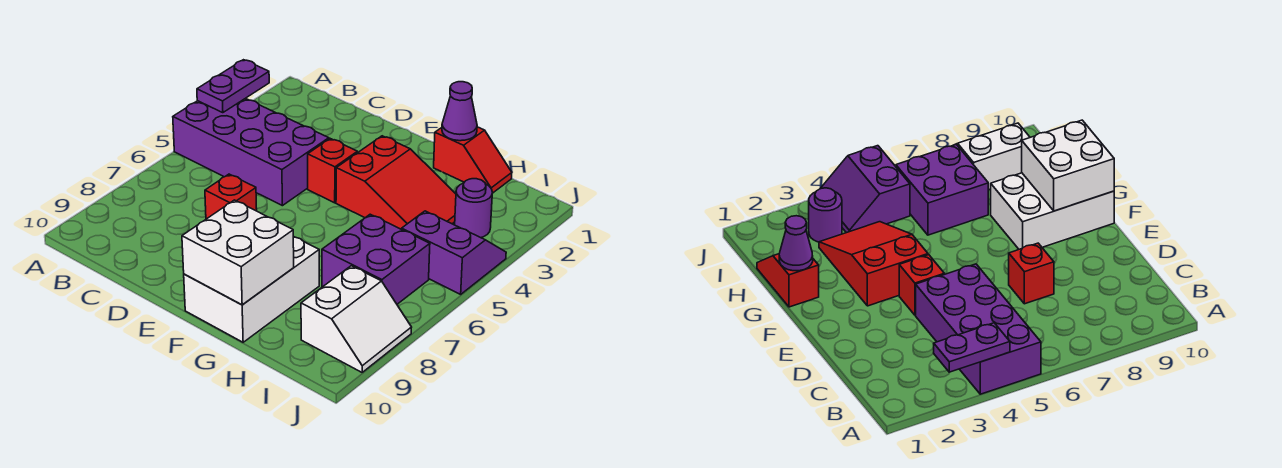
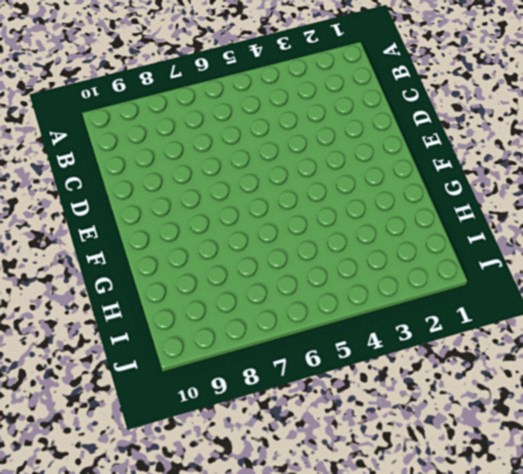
none -> purple 2x4 brick [173,98,329,206]
none -> red 1x1 brick [205,174,257,219]
none -> red 1x1 brick [308,139,357,203]

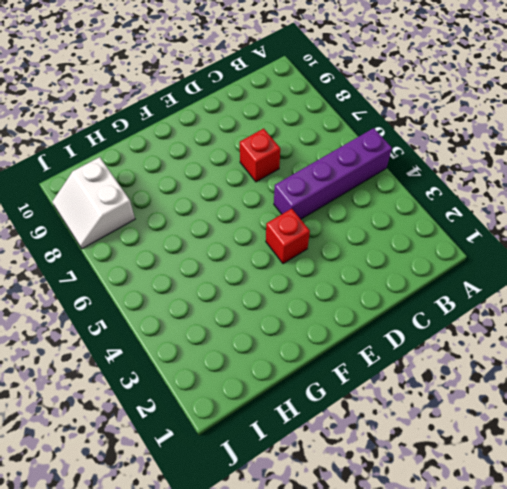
purple 1x4 brick [274,128,392,219] -> purple 2x4 brick [173,98,329,206]
none -> red 2x3 slope [336,136,456,229]
none -> white 2x3 brick [184,236,319,342]
none -> red 1x2 slope [434,127,512,193]

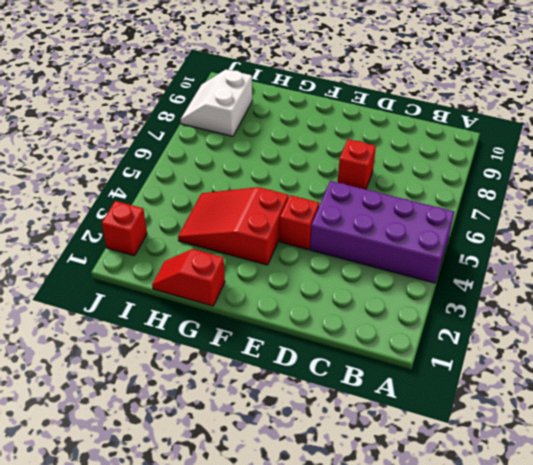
red 1x1 brick [102,201,147,256] -> none
none -> white 2x3 brick [184,236,319,342]
none -> purple 2x2 brick [322,214,430,304]
none -> purple 1x1 round brick [455,179,492,238]

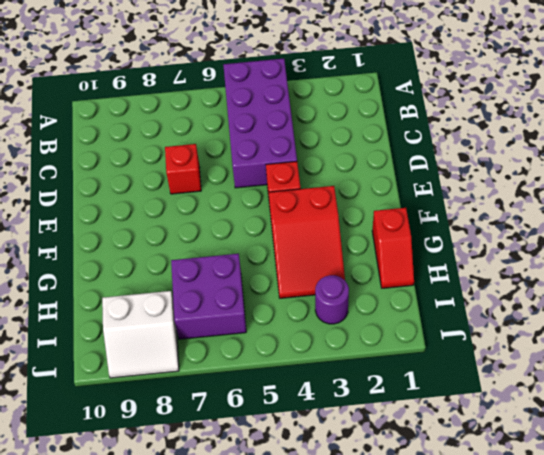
none -> white 2x3 brick [184,236,319,342]
none -> purple 2x2 slope [402,211,506,294]
none -> purple 1x2 plate [197,60,269,113]

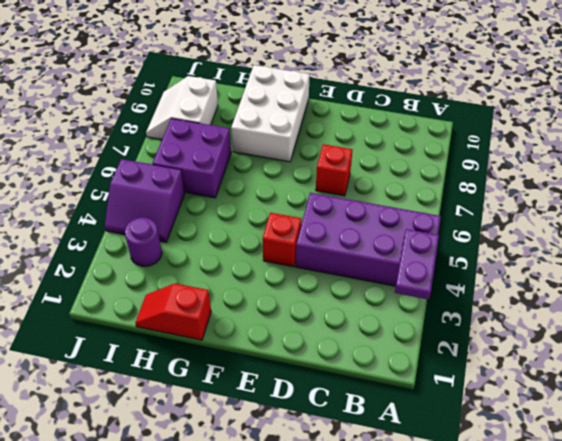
none -> red 2x3 slope [336,136,456,229]
none -> white 2x2 brick [182,200,294,305]
none -> purple 1x1 cone [442,82,477,141]

